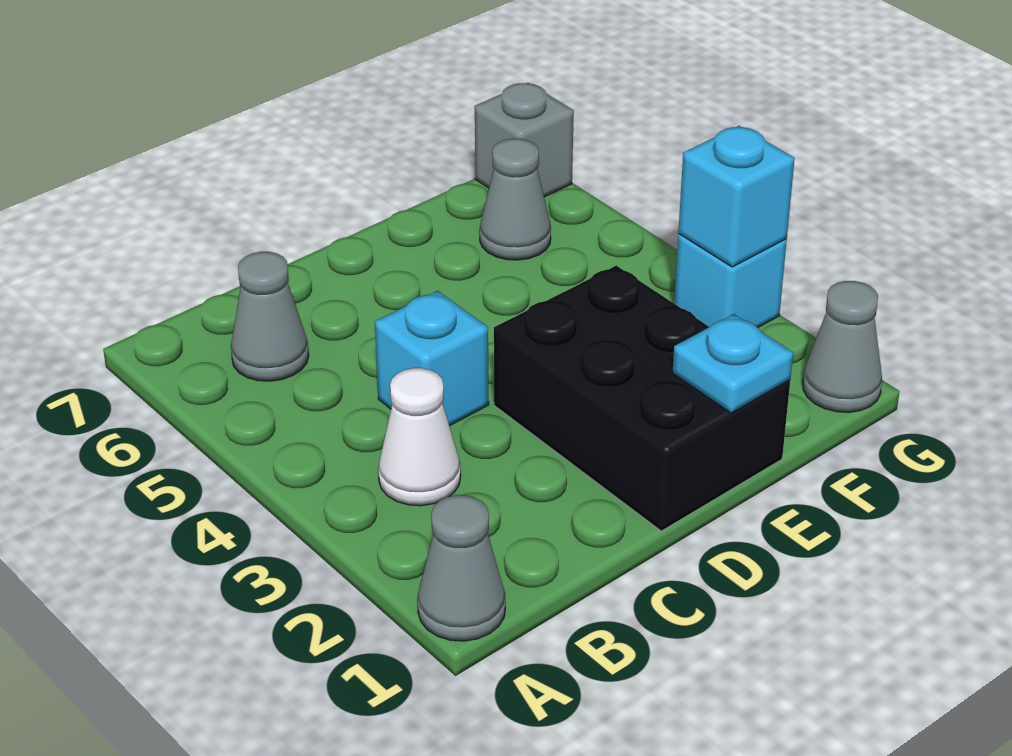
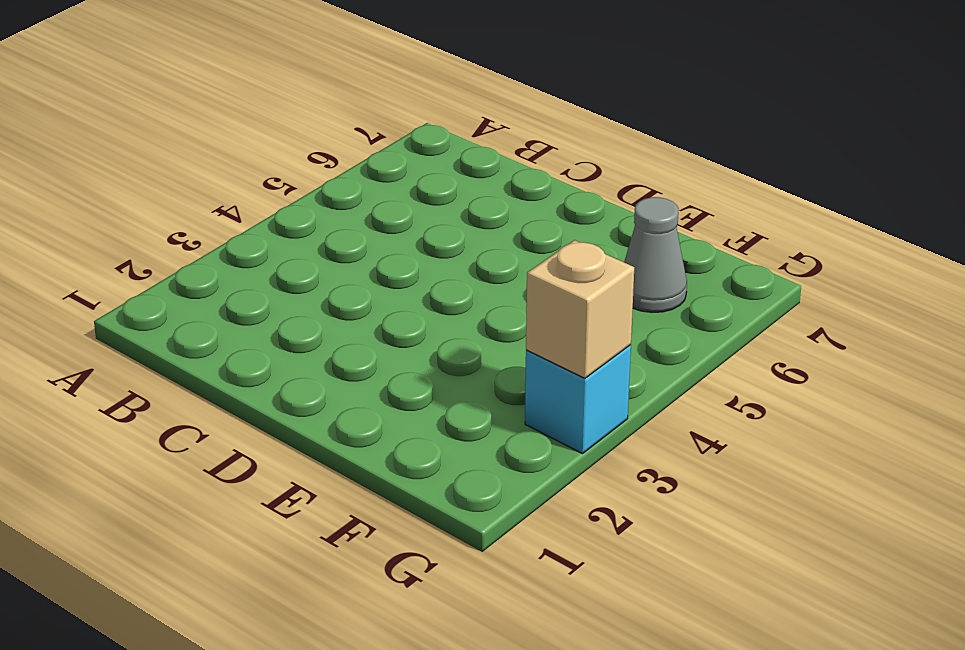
tan 1x1 brick [526,240,634,378] -> cyan 1x1 brick [678,126,795,267]
none -> grey 1x1 cone [418,495,505,641]
none -> white 1x1 cone [378,368,461,506]

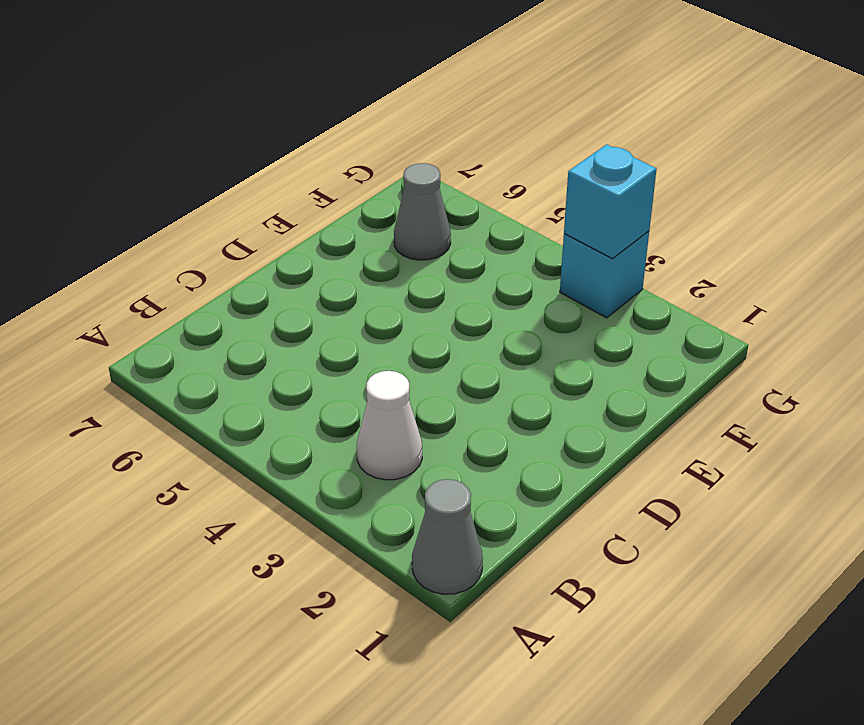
none -> grey 1x1 cone [231,252,309,381]
none -> cyan 1x1 brick [375,291,489,426]

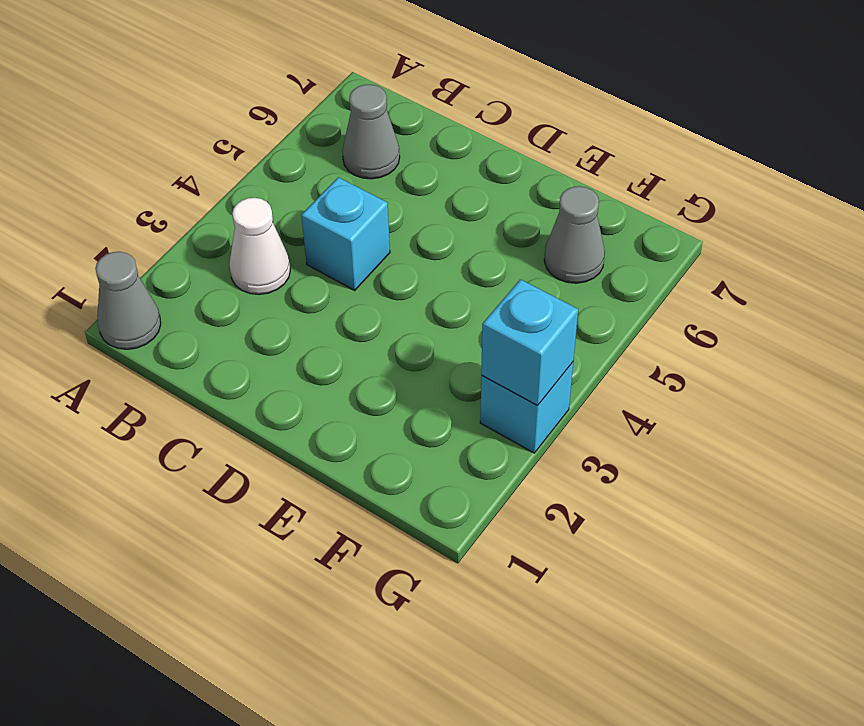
none -> black 2x3 brick [494,266,790,531]
none -> grey 1x1 cone [803,281,882,412]

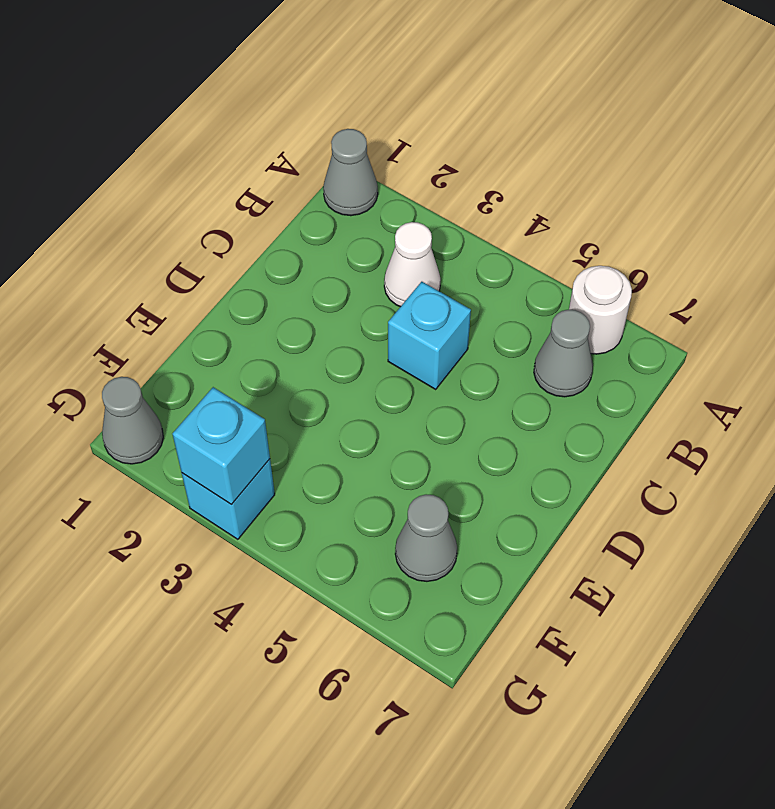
white 1x1 round brick [569,266,632,354] -> none
none -> black 2x3 brick [494,266,790,531]
none -> grey 1x1 brick [475,83,574,197]

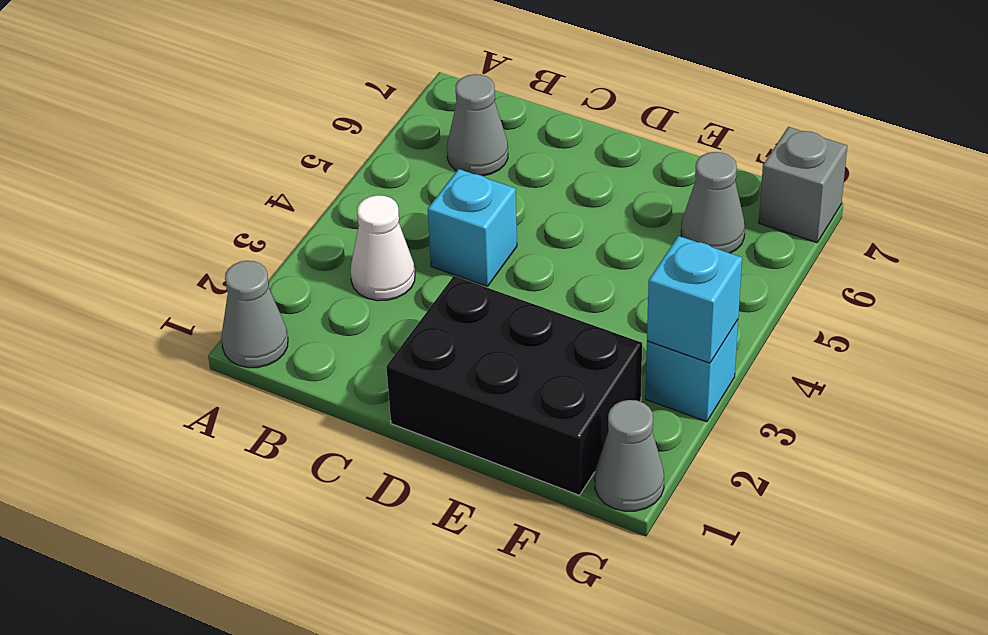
black 2x3 brick [386,276,642,495] -> black 2x3 brick turned to [494,266,790,531]
none -> cyan 1x1 plate [673,314,793,413]

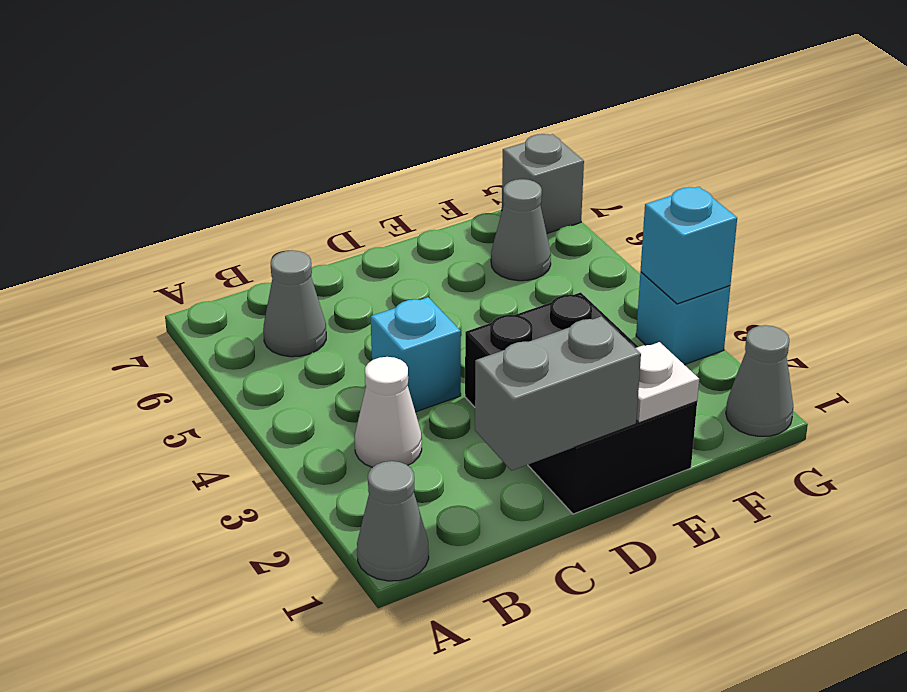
grey 1x2 brick [475,316,641,471] -> none
white 1x1 plate [636,342,699,423] -> cyan 1x1 plate [673,314,793,413]

